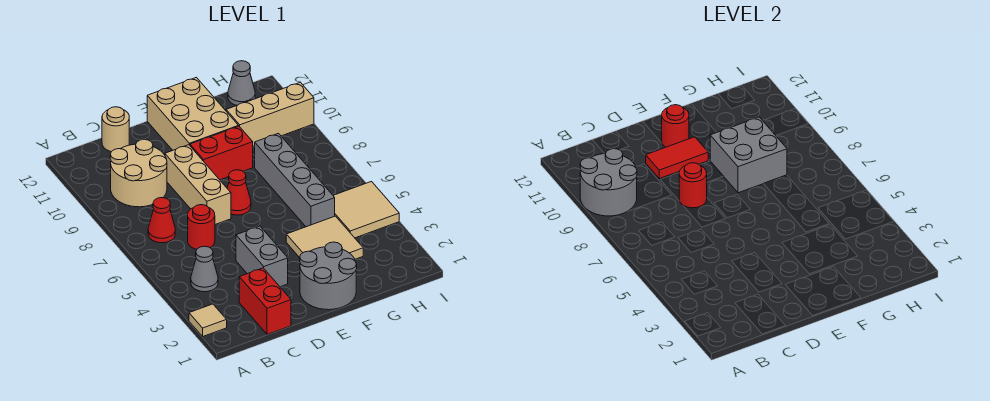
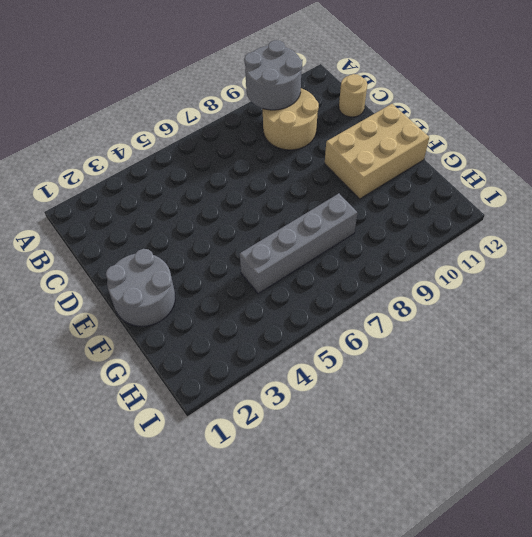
none -> tan 1x1 tile [189,304,227,336]
none -> grey 1x1 cone [191,246,218,292]
none -> red 1x1 cone [148,198,175,243]

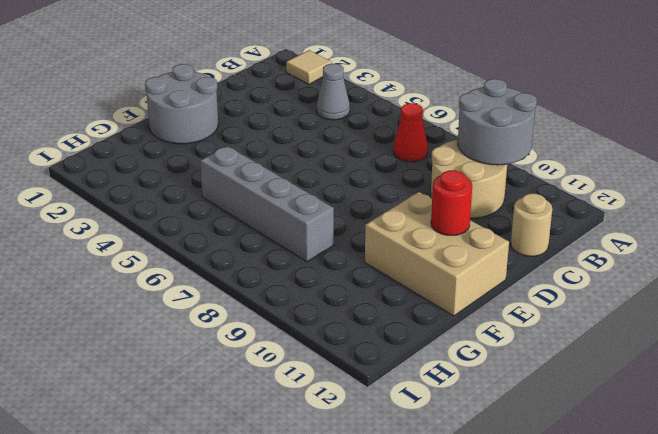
none -> red 1x2 brick [239,268,291,334]
none -> red 1x1 round brick [188,205,215,249]
none -> grey 1x2 brick [236,226,288,287]

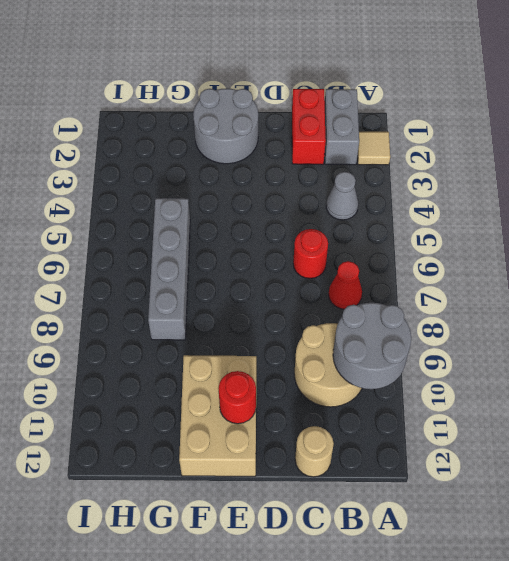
grey 1x2 brick [325,89,359,165] -> grey 1x2 brick moved to [236,226,288,287]
none -> tan 1x3 brick [165,145,231,225]
none -> red 1x1 cone [227,170,251,215]
none -> red 1x2 brick [190,126,253,180]

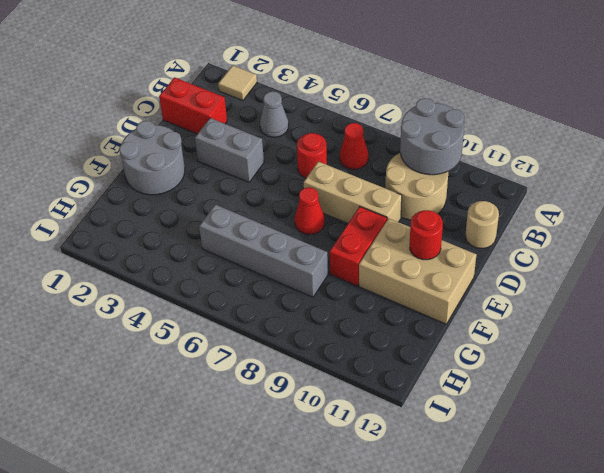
none -> tan 2x2 tile [286,216,363,259]
none -> tan 1x3 brick [226,82,314,146]
none -> tan 2x2 tile [333,182,399,238]

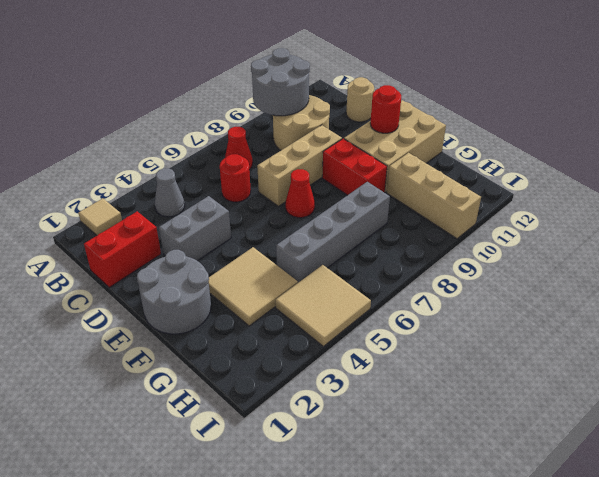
none -> grey 1x1 cone [228,61,255,105]
none -> red 1x1 round brick [679,163,707,208]
none -> red 1x2 tile [646,137,708,179]

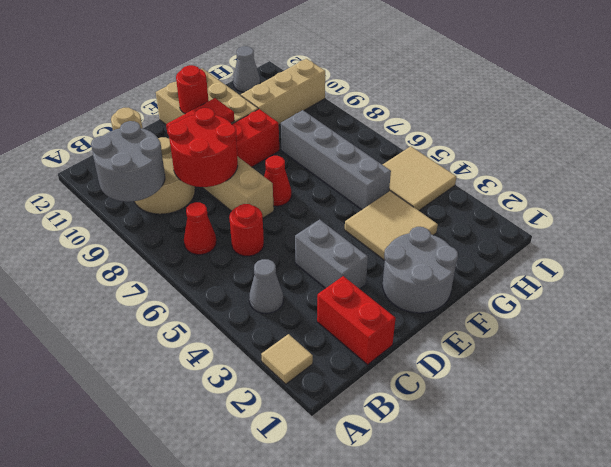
red 2x2 round brick [168,108,238,187] -> red 1x1 round brick [679,163,707,208]
none -> grey 2x2 brick [710,117,787,193]

